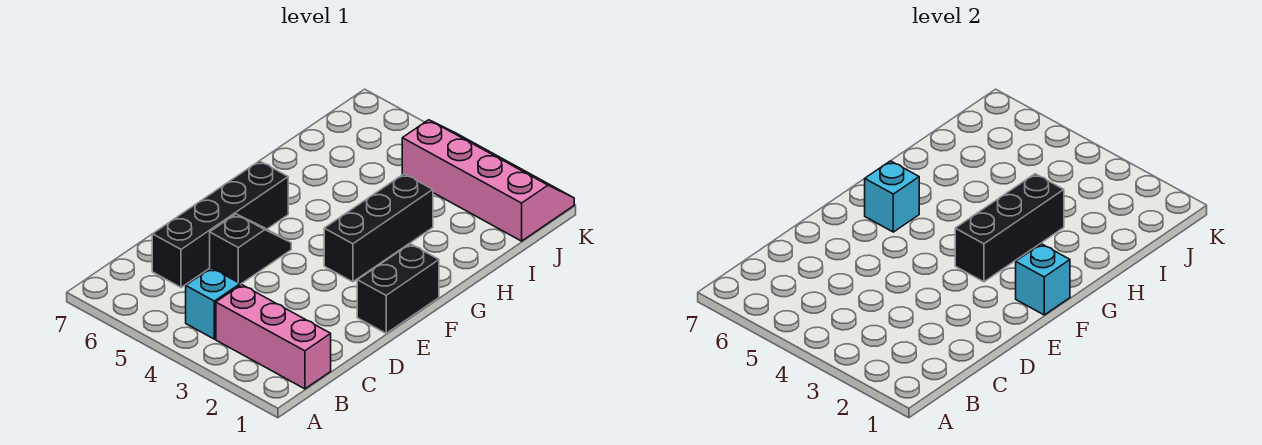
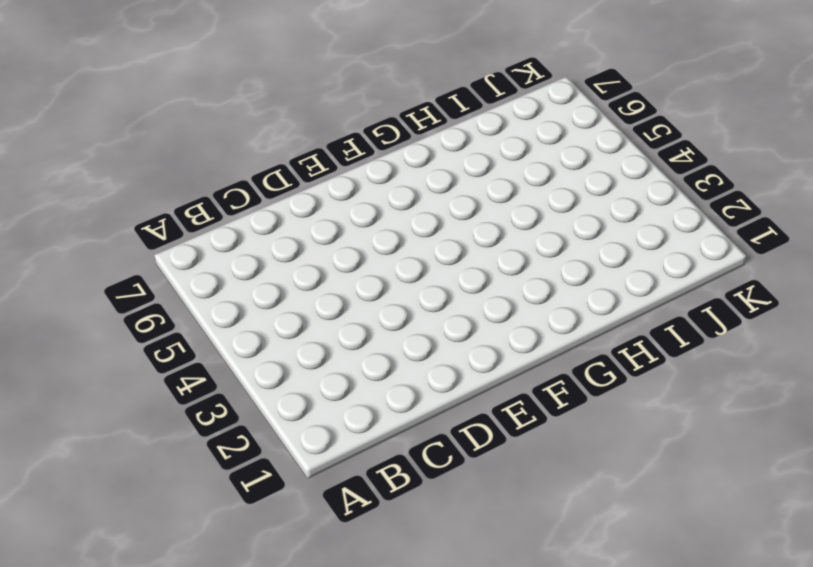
none -> pink 1x3 brick [216,285,331,389]
none -> cyan 1x1 brick [186,268,240,339]

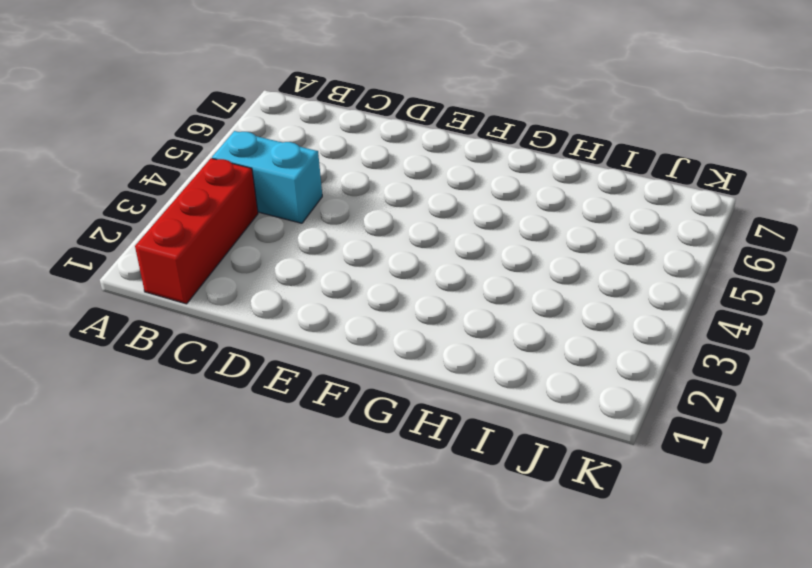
red 1x3 brick [135,158,258,304] -> pink 1x3 brick [216,285,331,389]
cyan 1x2 brick [212,131,322,223] -> cyan 1x1 brick [186,268,240,339]
none -> black 1x4 brick [152,161,288,287]
none -> black 1x2 slope [210,214,291,284]

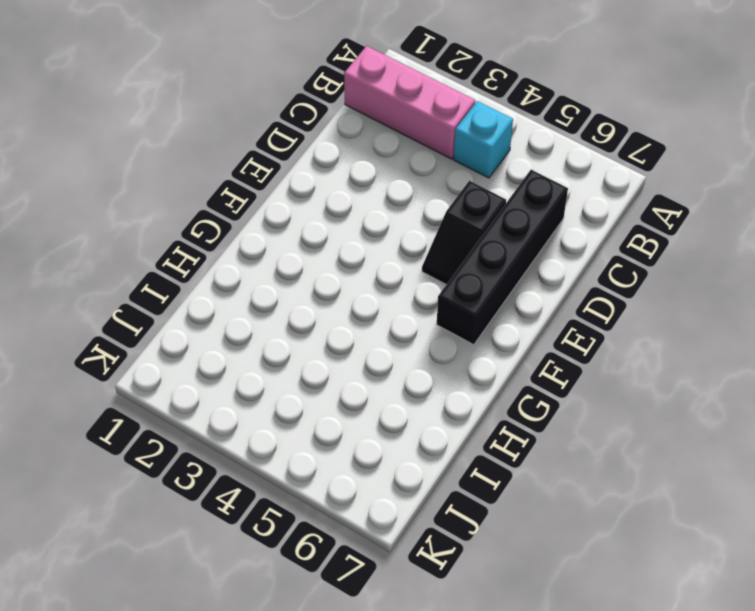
none -> black 1x2 brick [357,244,439,333]
none -> black 1x3 brick [324,174,433,282]

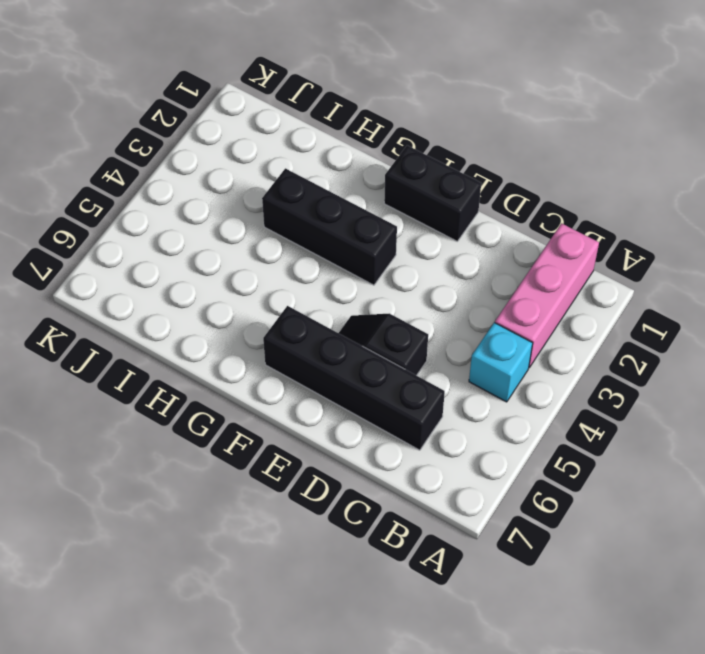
none -> pink 2x4 slope [402,120,574,241]
none -> cyan 1x1 brick [1016,244,1070,315]

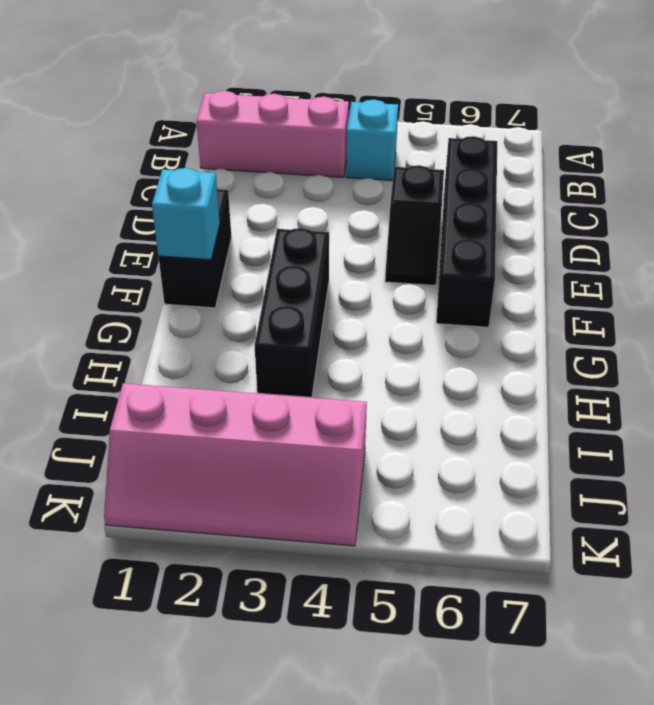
none -> black 1x3 brick [955,174,1064,282]
none -> cyan 1x1 brick [865,161,919,232]

